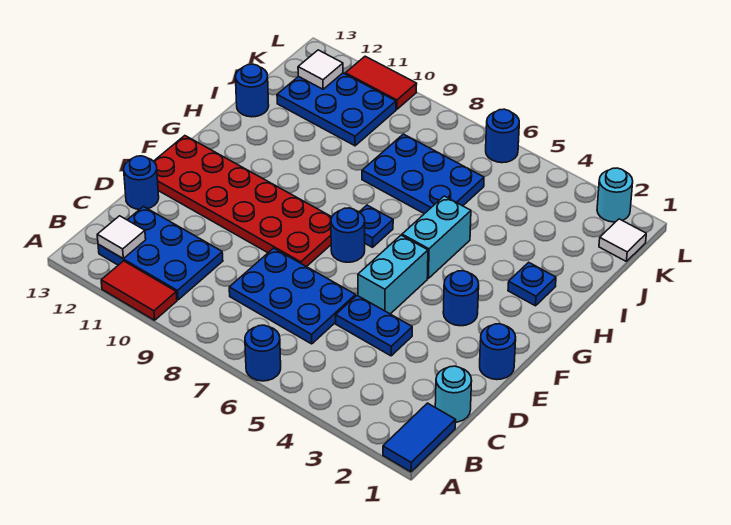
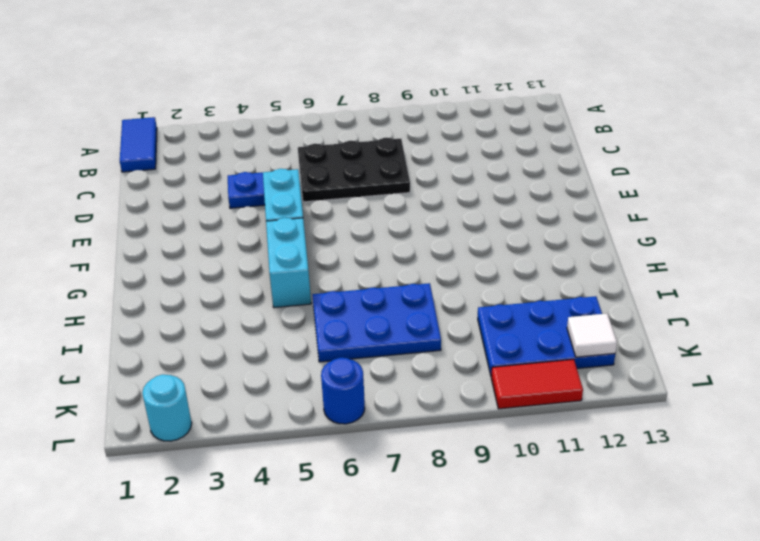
black 2x3 plate [298,138,410,202] -> blue 2x3 plate [229,248,356,344]
none -> blue 1x1 round brick [245,325,281,381]
none -> red 1x2 tile [101,261,177,320]
none -> blue 2x3 plate [98,207,223,300]

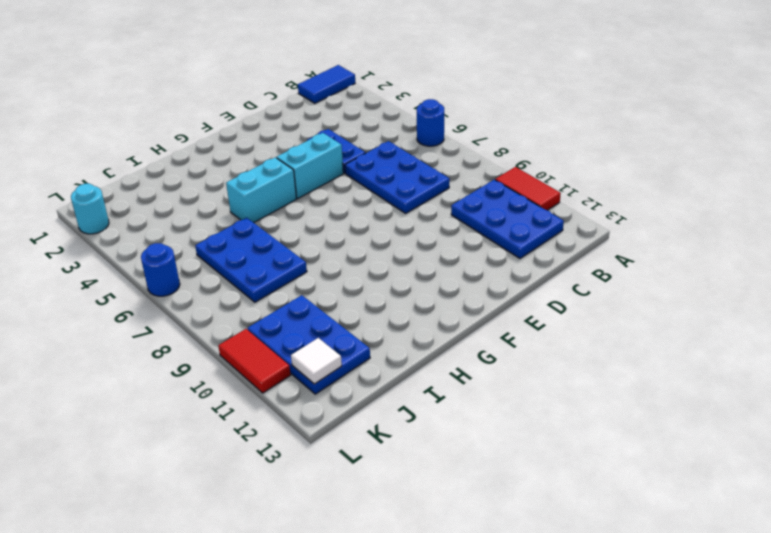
none -> cyan 1x1 round brick [435,366,472,422]
none -> blue 1x1 round brick [124,156,159,210]
none -> blue 1x1 round brick [480,324,516,380]

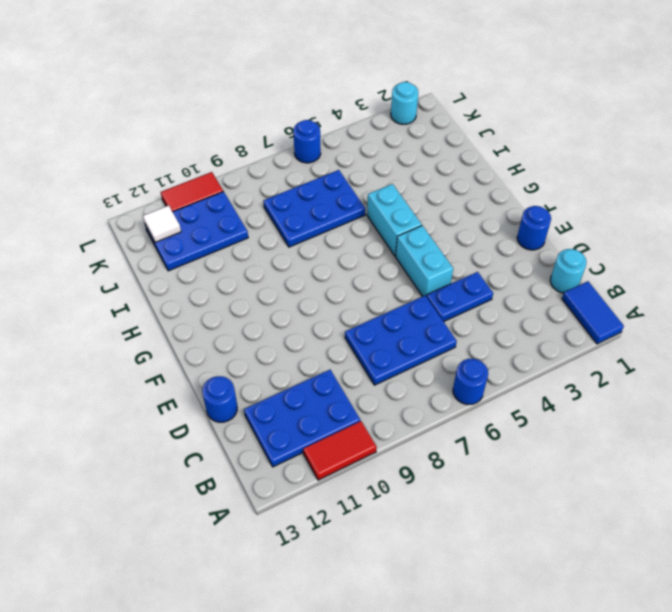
none -> red 2x6 plate [154,136,332,267]
none -> blue 1x1 round brick [443,271,479,326]
none -> blue 1x1 round brick [331,208,365,262]

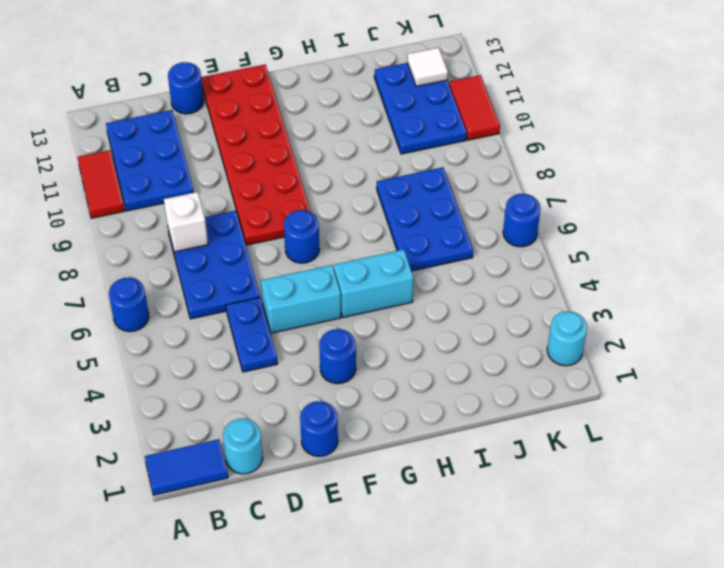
white 1x1 brick [164,192,208,252] -> none
none -> blue 1x1 plate [360,205,393,247]
none -> blue 1x1 plate [508,262,556,306]
none -> blue 1x1 round brick [235,64,269,117]

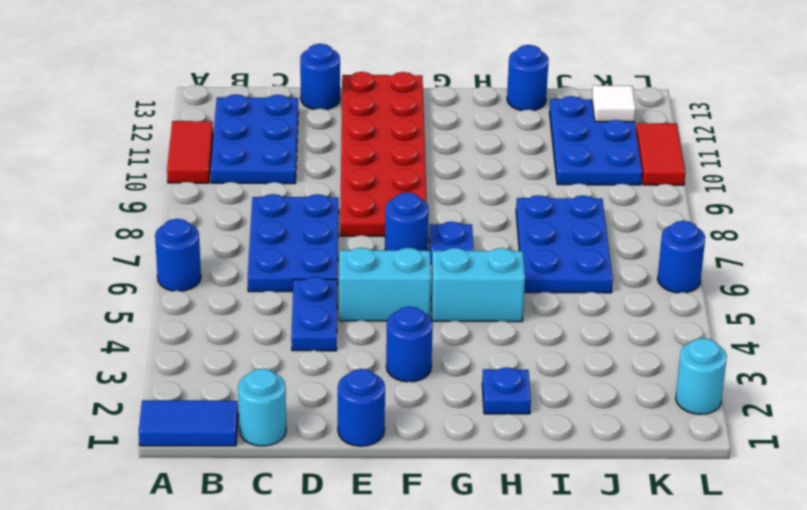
none -> white 1x1 tile [599,219,646,261]
none -> white 1x1 tile [97,216,146,258]

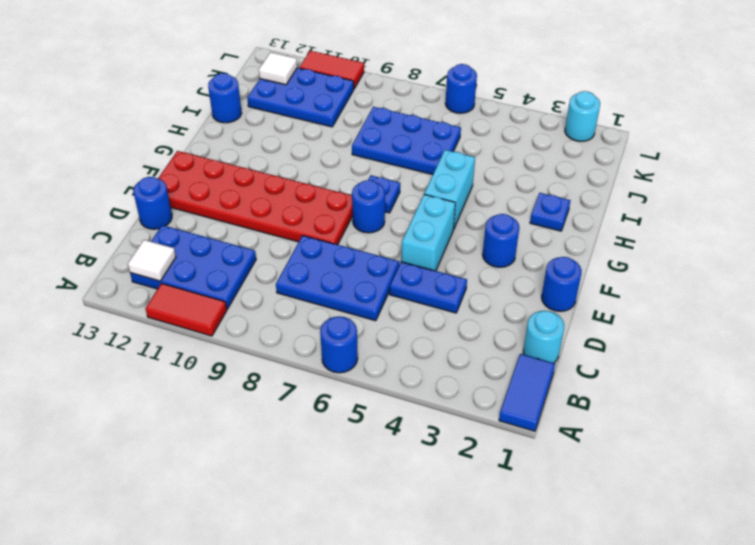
none -> white 1x1 tile [599,219,646,261]

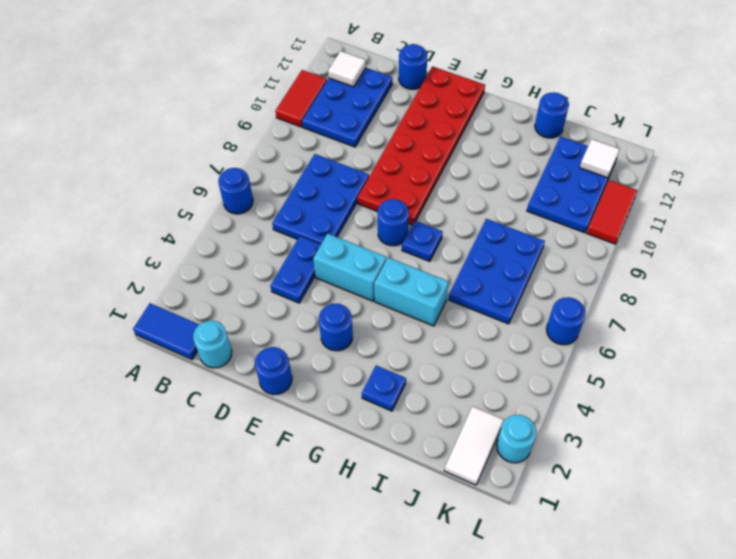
white 1x2 tile [444,406,504,485] -> white 1x1 tile [599,219,646,261]

